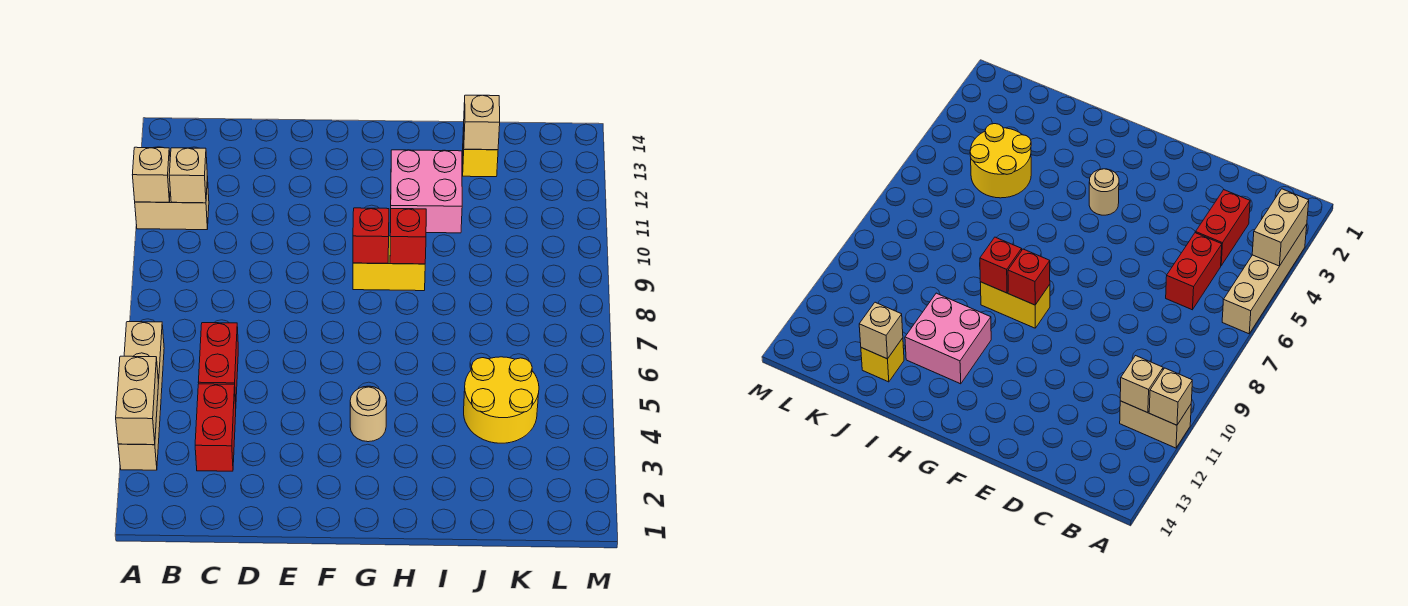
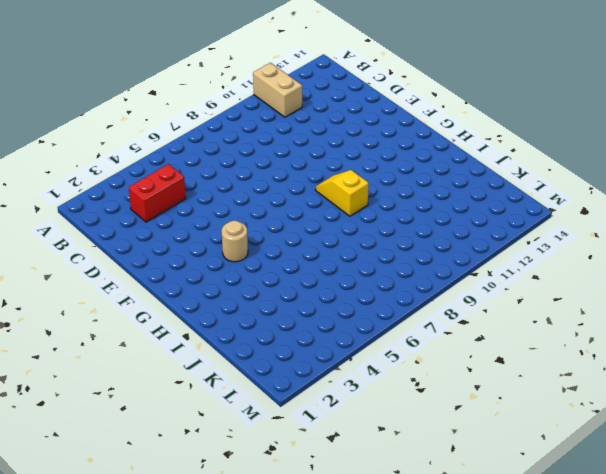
yellow 1x2 slope [316,170,369,216] -> yellow 1x2 brick [353,236,425,291]
none -> tan 1x4 brick [118,322,164,470]
none -> red 1x2 brick [198,323,238,404]
none -> pink 2x2 brick [390,150,462,233]

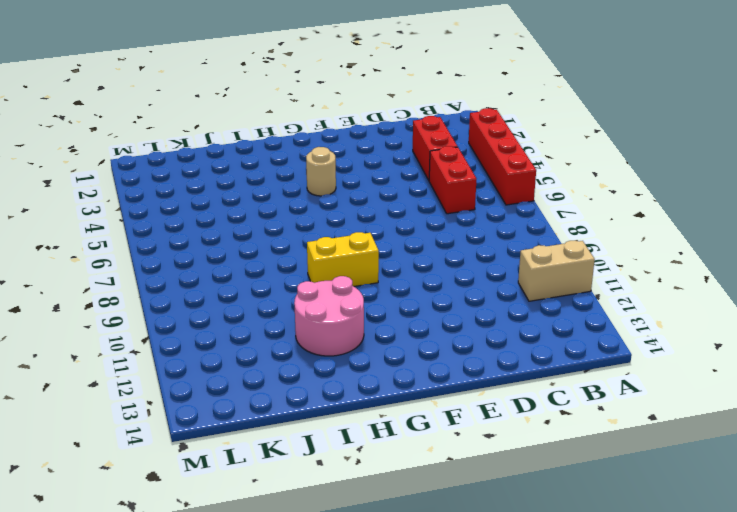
red 1x4 brick [469,108,536,205] -> tan 1x4 brick [118,322,164,470]
pink 2x2 round brick [294,276,364,356] -> pink 2x2 brick [390,150,462,233]
none -> yellow 2x2 round brick [464,357,539,443]
none -> yellow 1x1 brick [463,127,498,177]
none -> tan 1x2 brick [116,356,159,445]

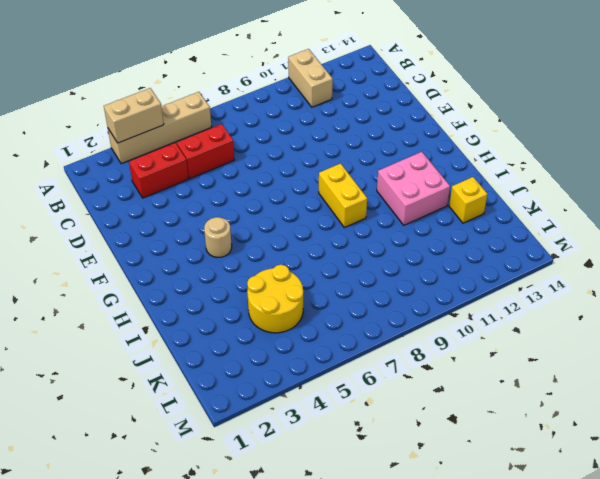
none -> tan 1x1 brick [133,147,170,202]
none -> tan 1x1 brick [169,148,207,203]
none -> red 1x1 brick [353,208,389,263]

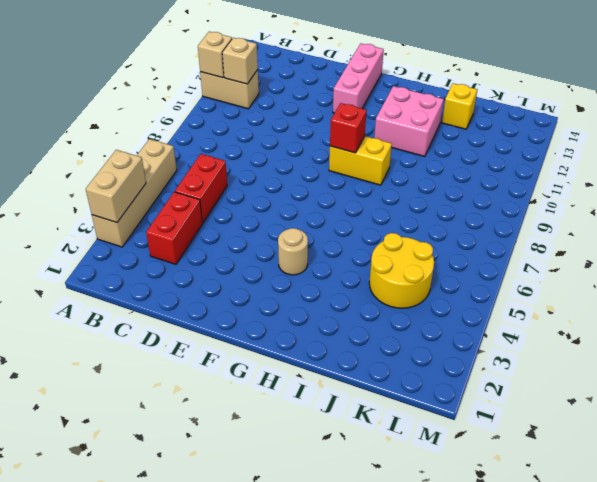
pink 1x3 brick [333,44,384,113] -> none
none -> red 1x1 brick [390,209,426,264]
none -> tan 1x1 brick [464,95,500,150]

